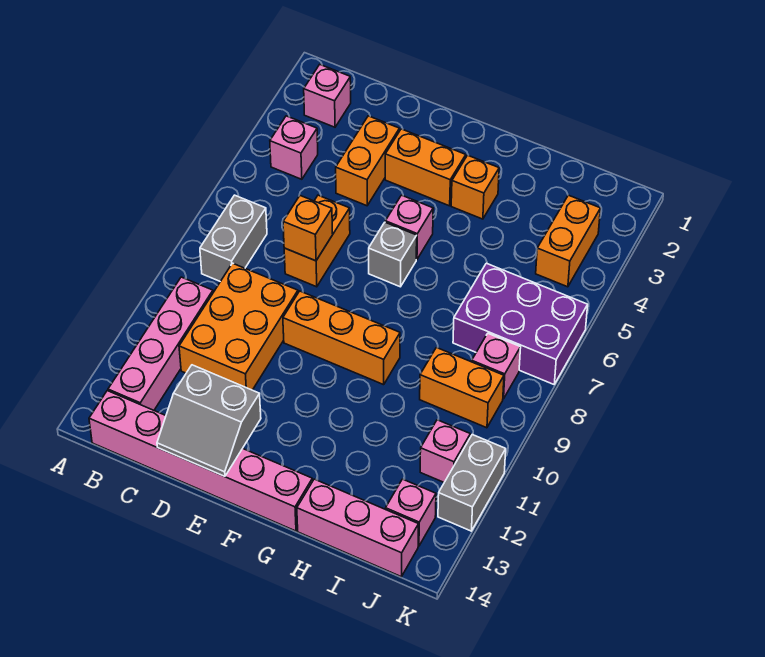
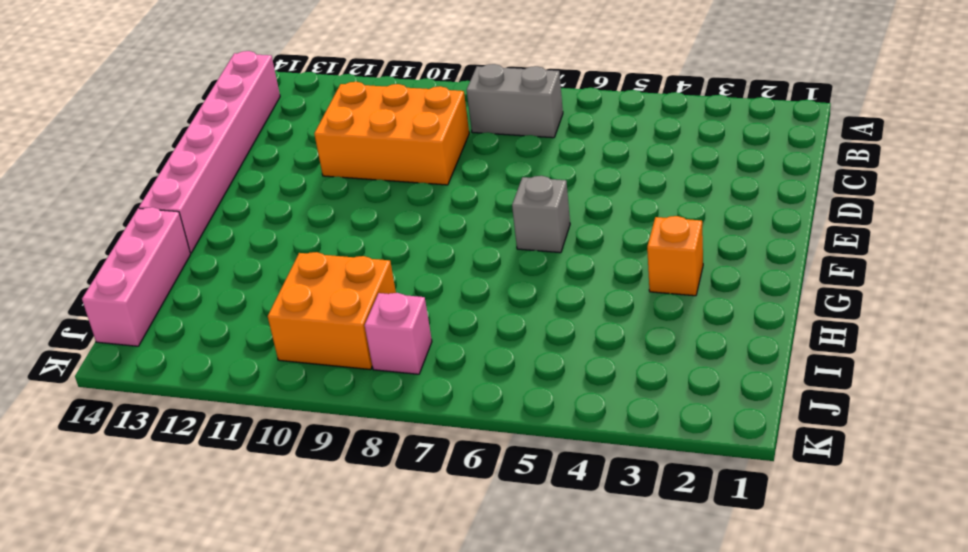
orange 2x2 brick [268,252,396,370] -> orange 1x2 brick [420,348,504,428]
none -> pink 1x1 brick [304,65,351,127]
none -> pink 1x1 brick [270,116,318,179]
none -> pink 1x4 brick [108,277,213,410]

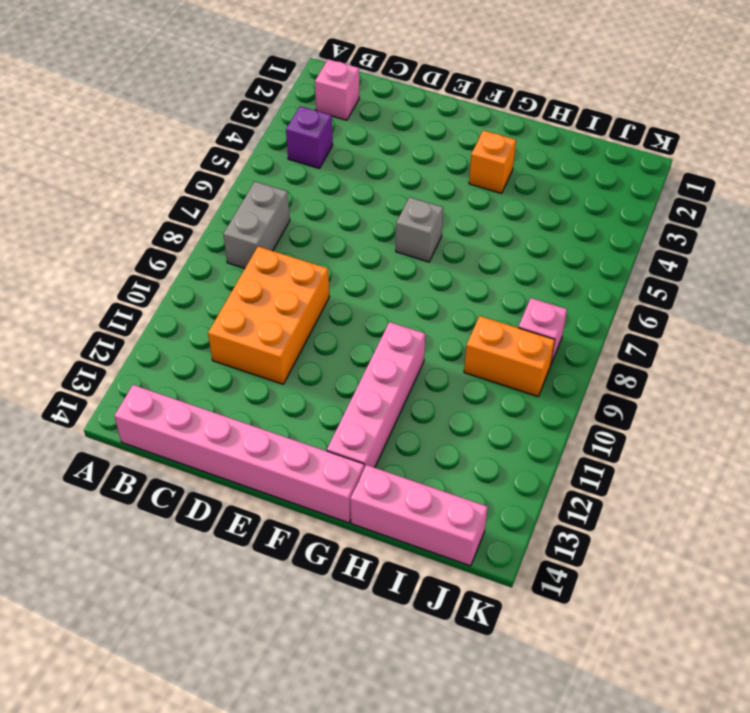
purple 1x1 brick [286,106,333,168] -> pink 1x1 brick [270,116,318,179]
pink 1x4 brick [327,322,425,468] -> pink 1x4 brick moved to [108,277,213,410]
none -> orange 1x2 brick [336,116,399,206]
none -> orange 1x2 brick [284,195,350,287]
none -> orange 1x2 brick [385,129,466,206]

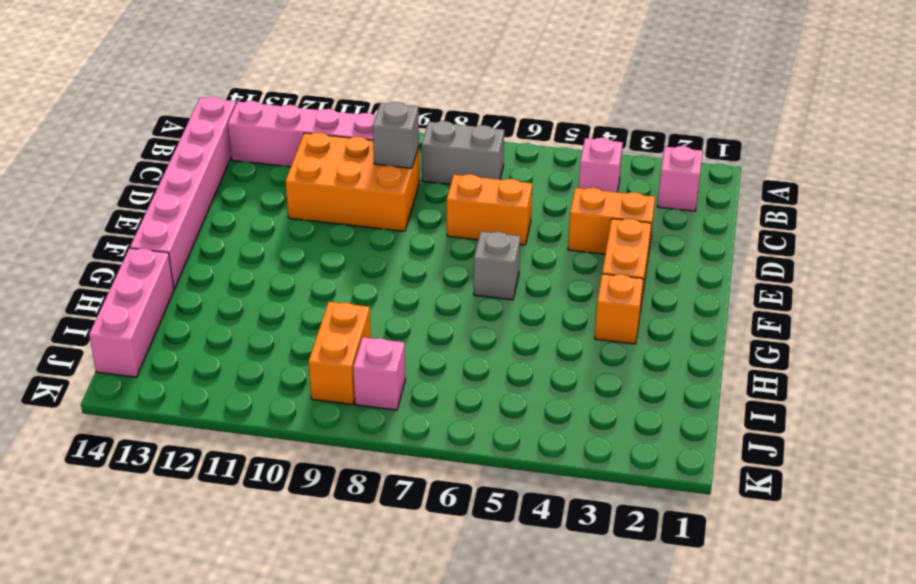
grey 1x1 brick [372,102,419,168] -> none
none -> orange 1x3 brick [283,291,400,385]
none -> pink 1x1 brick [385,195,433,259]
none -> purple 2x3 brick [453,263,588,384]

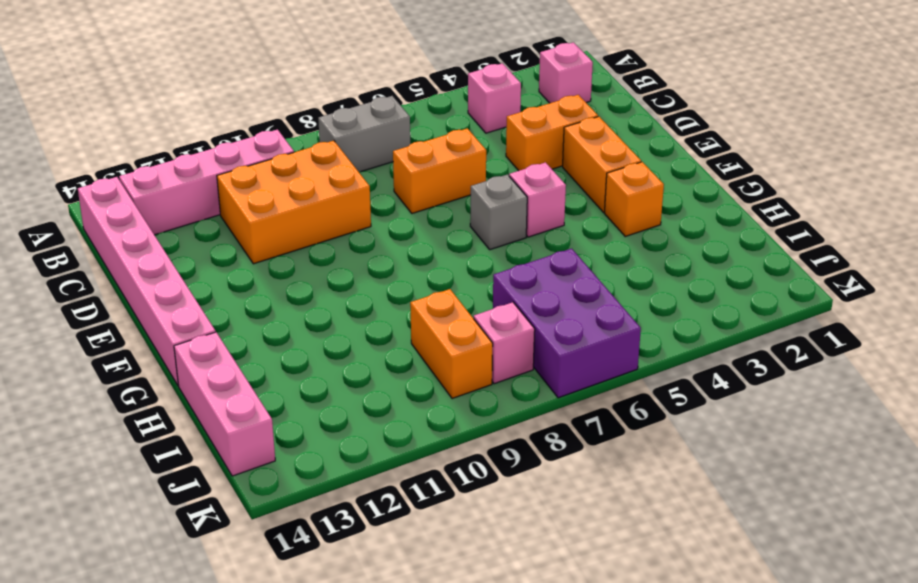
none -> orange 1x3 brick [283,291,400,385]
none -> orange 1x2 brick [536,195,601,287]
none -> pink 1x1 brick [420,420,470,482]

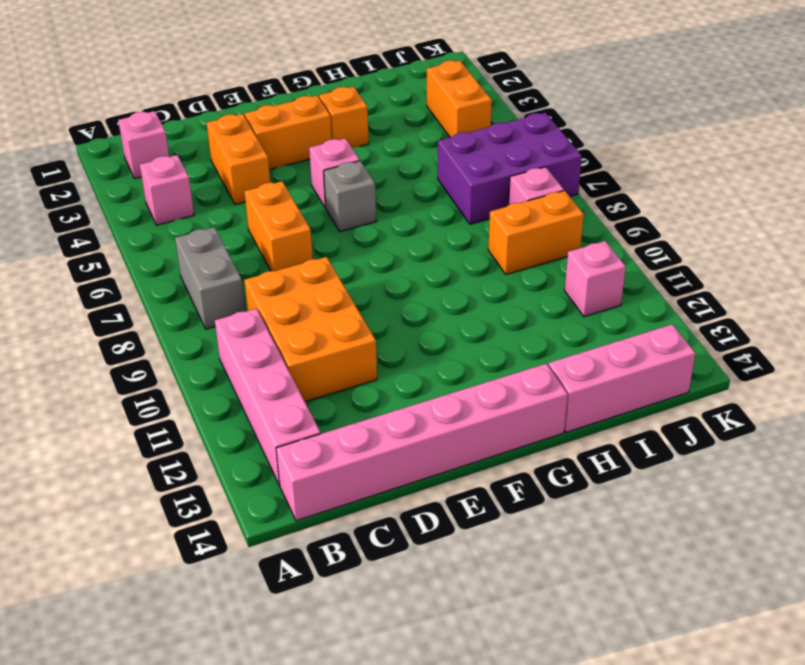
none -> orange 1x3 brick [283,291,400,385]
none -> pink 1x1 brick [386,479,436,546]
none -> grey 1x2 brick [438,434,506,531]

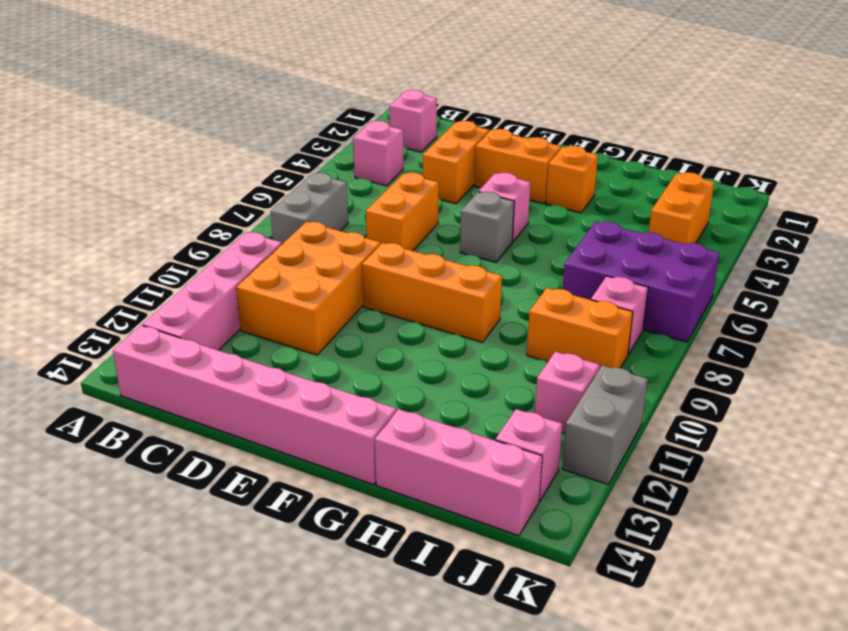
none -> orange 1x1 brick [283,196,333,261]
none -> grey 2x2 slope [157,365,261,476]

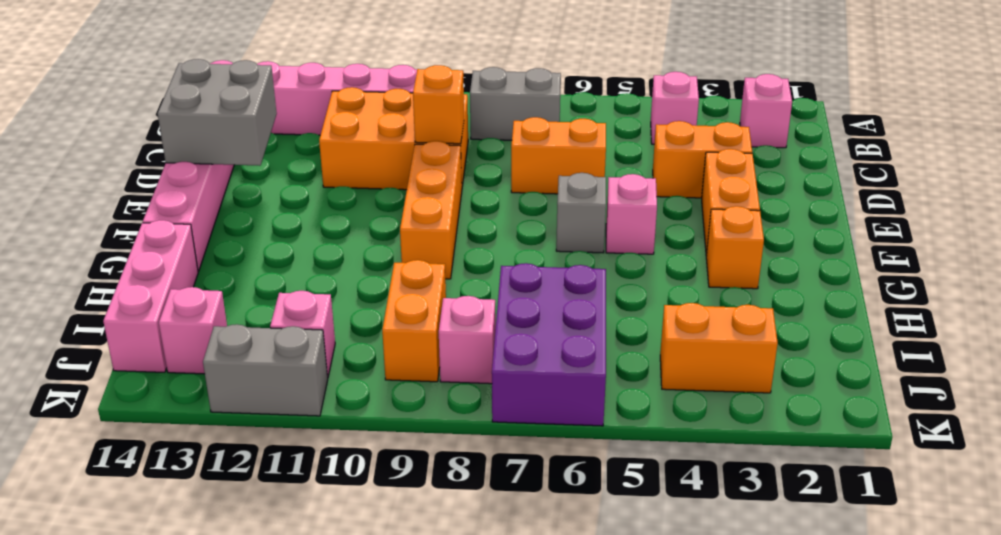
orange 1x1 brick [413,65,464,144] -> orange 1x1 brick moved to [283,196,333,261]
grey 2x2 brick [158,59,277,166] -> grey 2x2 slope [157,365,261,476]

